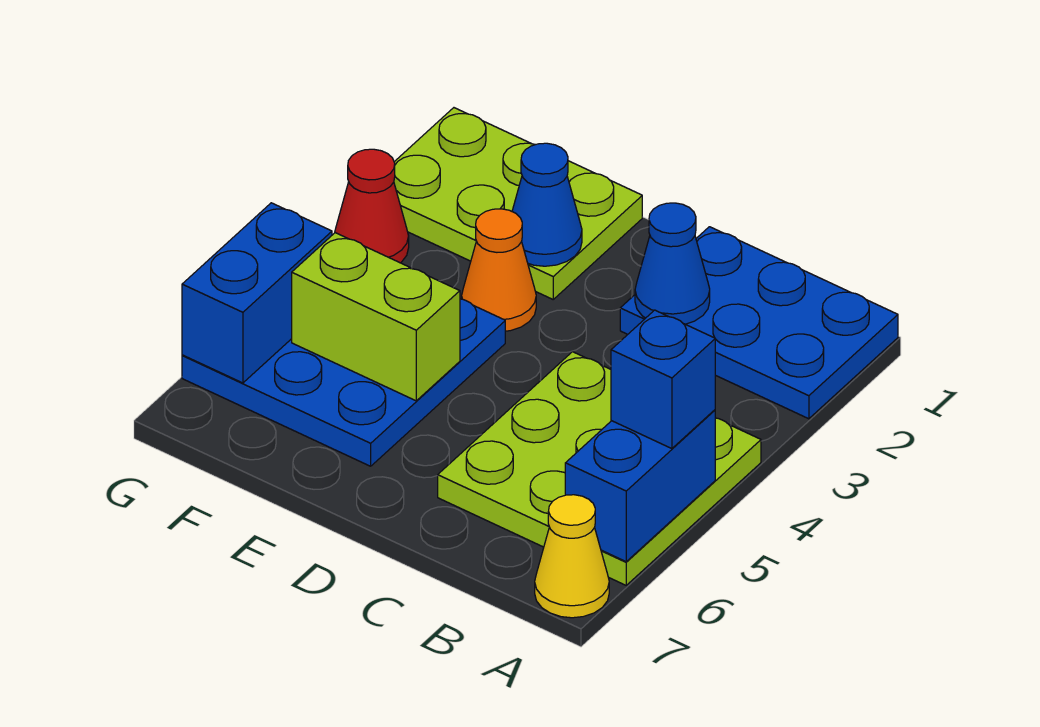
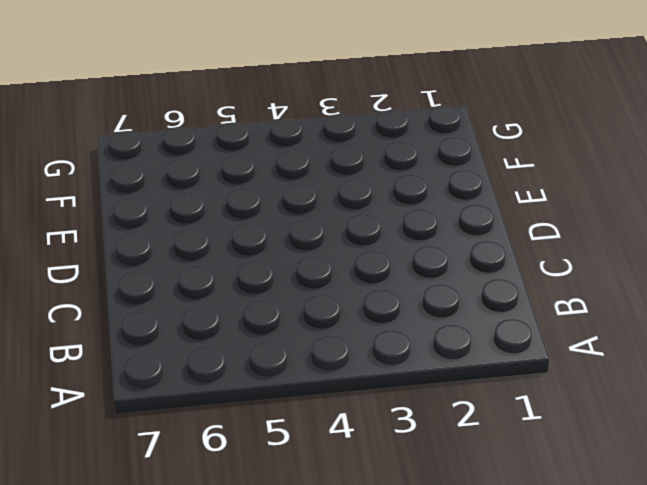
none -> blue 2x3 plate [620,227,898,419]
none -> lime 3x3 plate [438,352,761,585]
none -> yellow 1x1 cone [535,495,609,618]

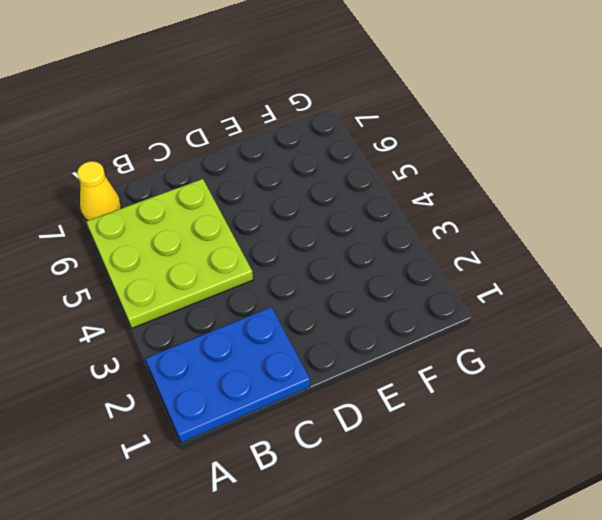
none -> lime 2x3 plate [394,108,642,299]
none -> orange 1x1 cone [462,209,536,331]
none -> blue 3x3 plate [182,299,505,466]

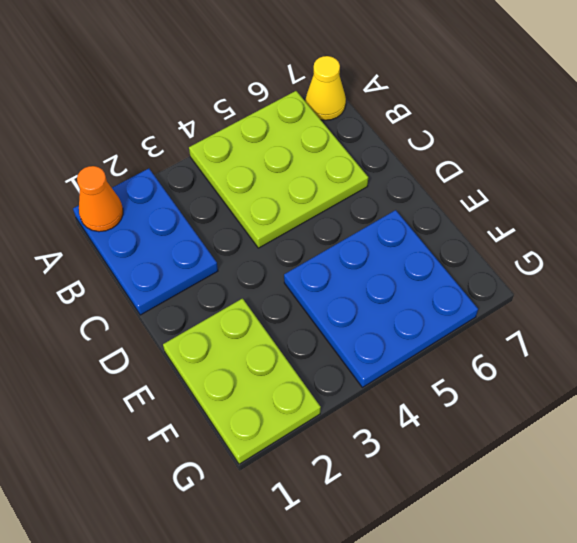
orange 1x1 cone [77,166,123,232] -> orange 1x1 cone moved to [462,209,536,331]
none -> red 1x1 cone [335,149,409,263]
none -> blue 1x2 brick [565,410,715,562]
none -> blue 1x1 cone [635,203,710,324]

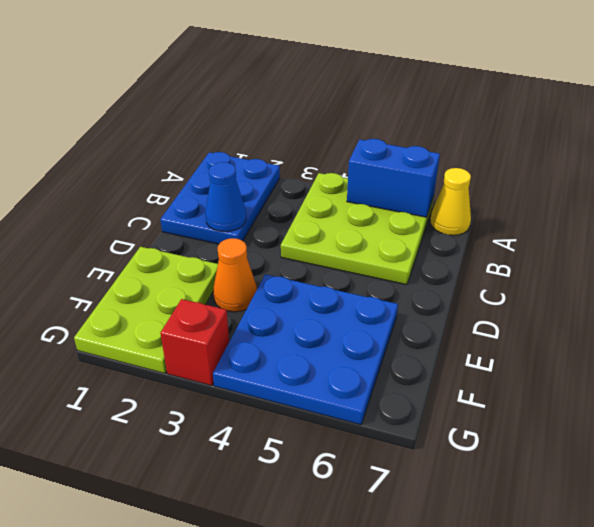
red 1x1 brick [161,299,229,386] -> red 1x1 cone [335,149,409,263]
none -> blue 1x1 cone [512,143,582,266]
none -> lime 1x2 brick [292,233,460,401]
none -> blue 1x2 brick [182,203,332,383]

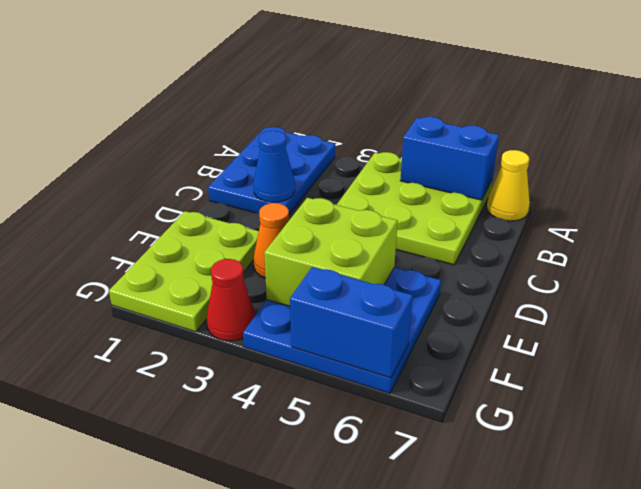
lime 2x2 brick [264,198,397,306] -> lime 1x2 brick [292,233,460,401]
none -> blue 1x1 cone [512,143,582,266]
none -> blue 1x1 brick [611,310,715,449]

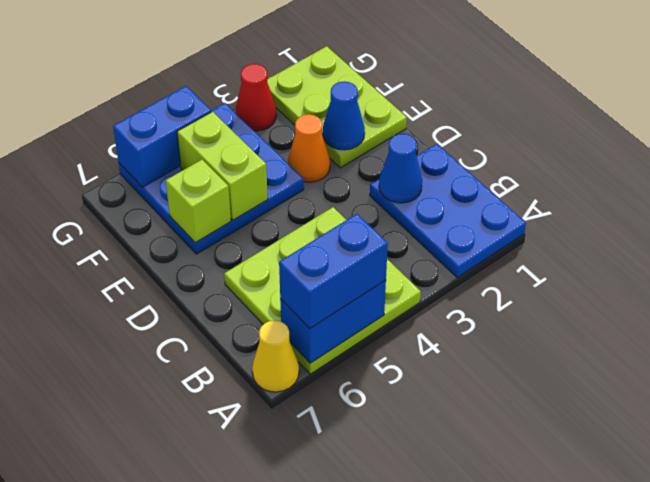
blue 1x2 brick [279,214,388,329] -> blue 1x1 brick [611,310,715,449]
lime 1x1 brick [166,160,231,243] -> none

